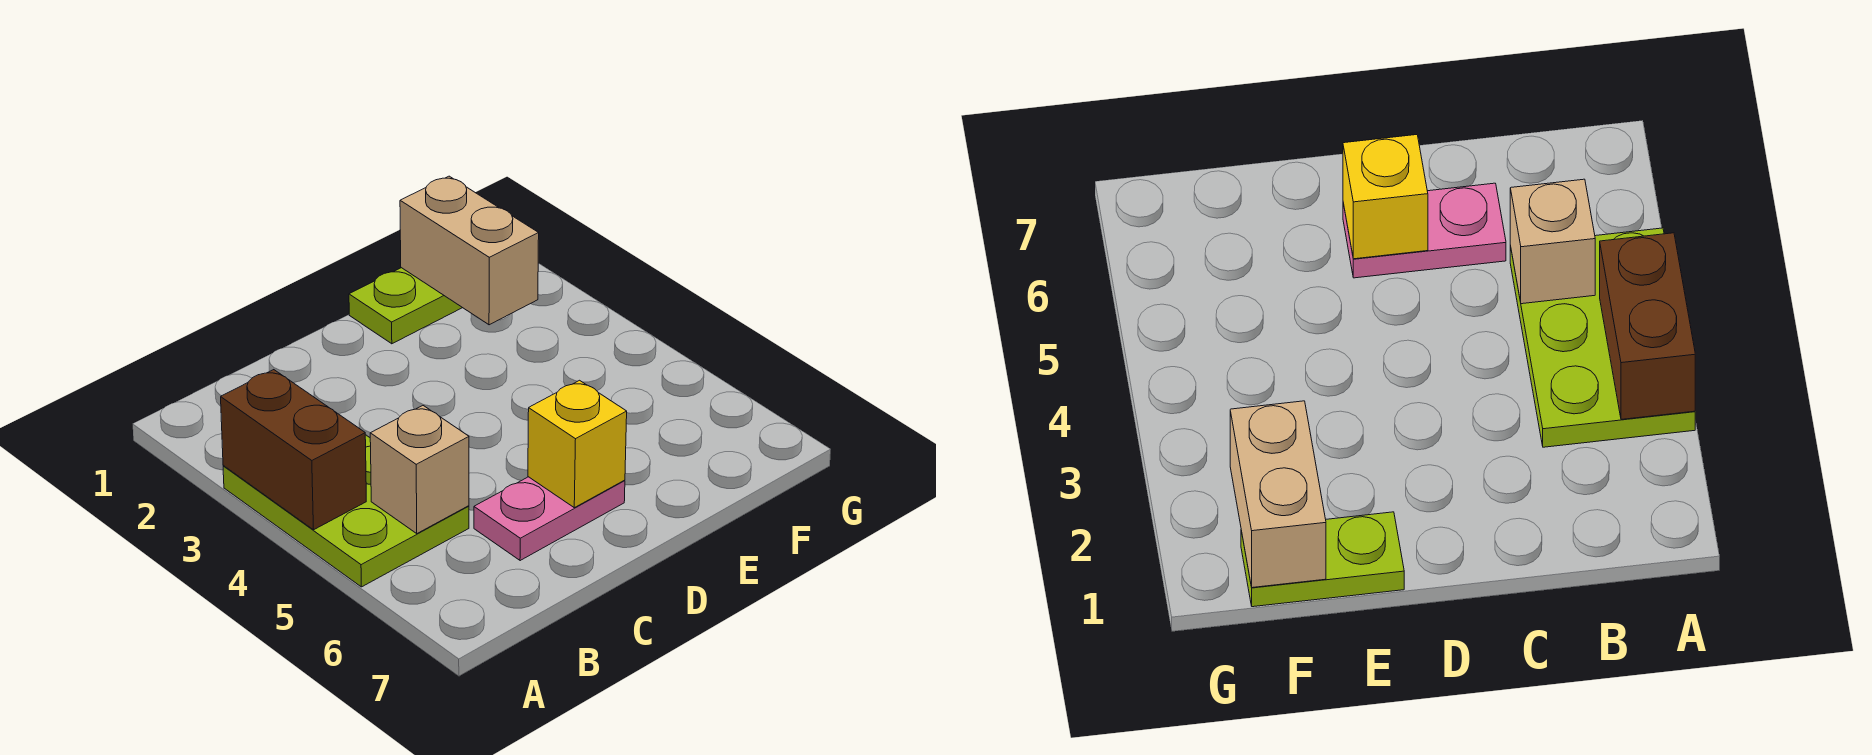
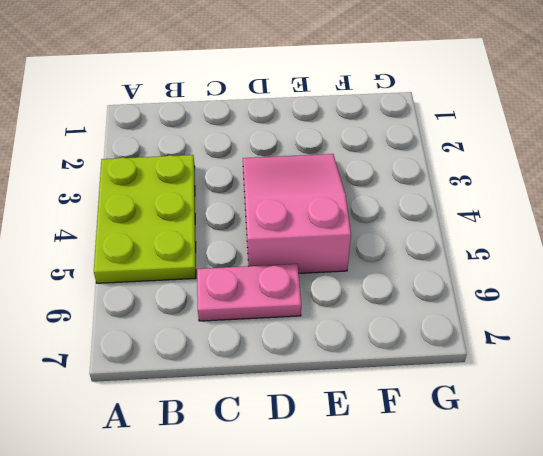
pink 2x3 slope [243,154,351,273] -> none
none -> lime 1x2 plate [349,268,462,344]
none -> brown 1x2 brick [221,370,366,530]

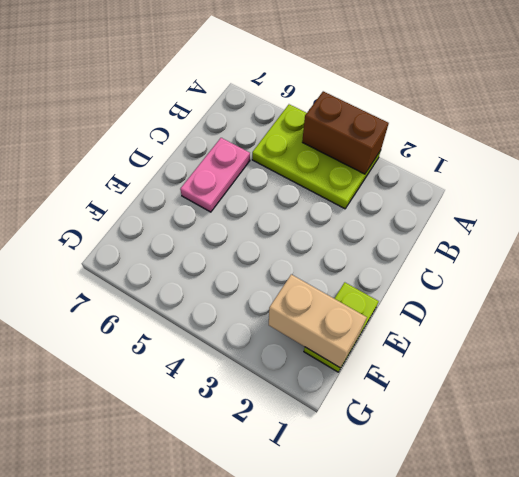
none -> tan 1x1 brick [370,406,469,533]
none -> yellow 1x1 brick [528,380,627,508]

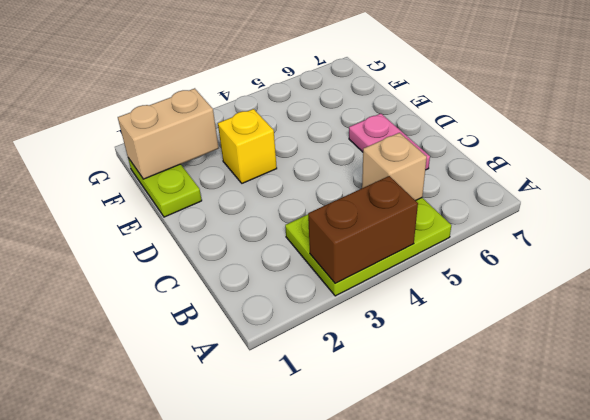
yellow 1x1 brick [218,109,277,183] -> yellow 1x1 brick moved to [528,380,627,508]

